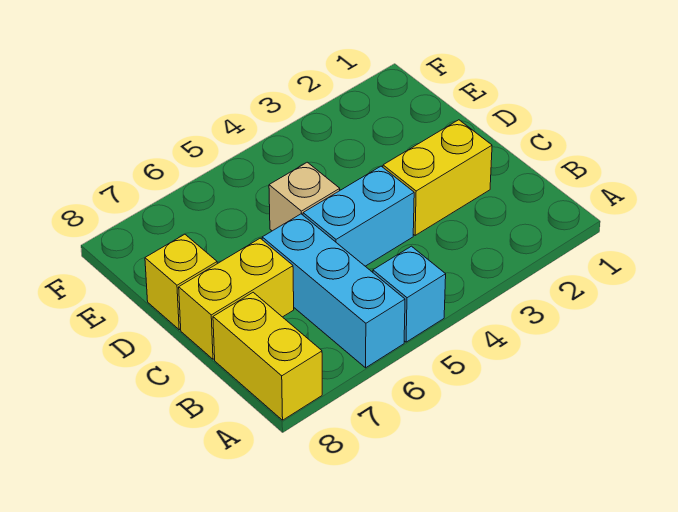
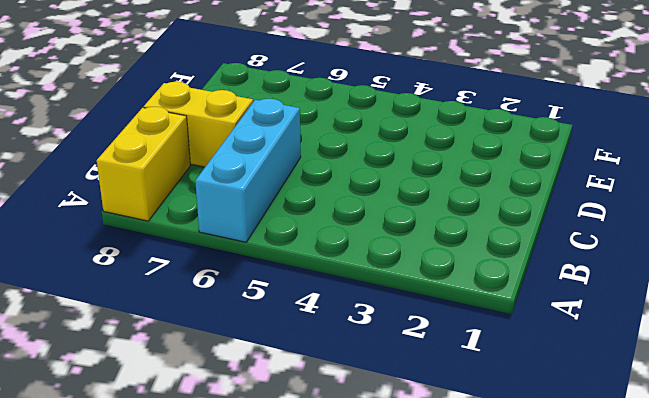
none -> cyan 1x1 brick [373,246,446,342]
none -> yellow 1x2 brick [383,120,492,235]

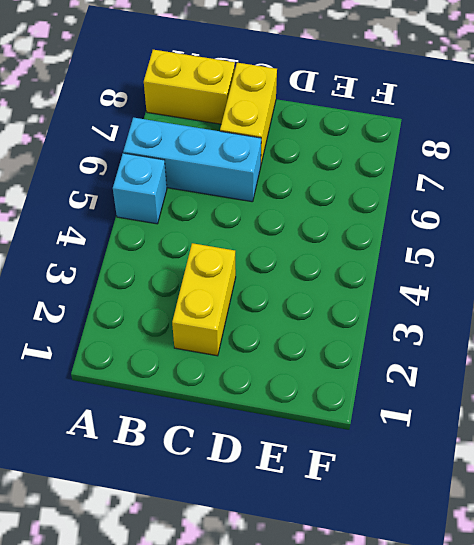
none -> cyan 1x2 brick [303,166,414,266]
none -> tan 1x1 brick [269,162,340,231]

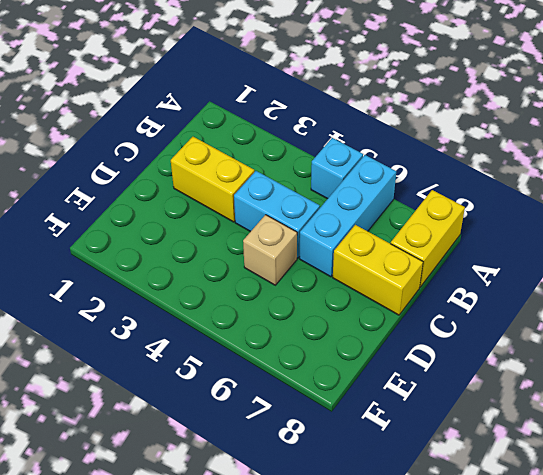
none -> yellow 1x1 brick [145,234,217,330]

